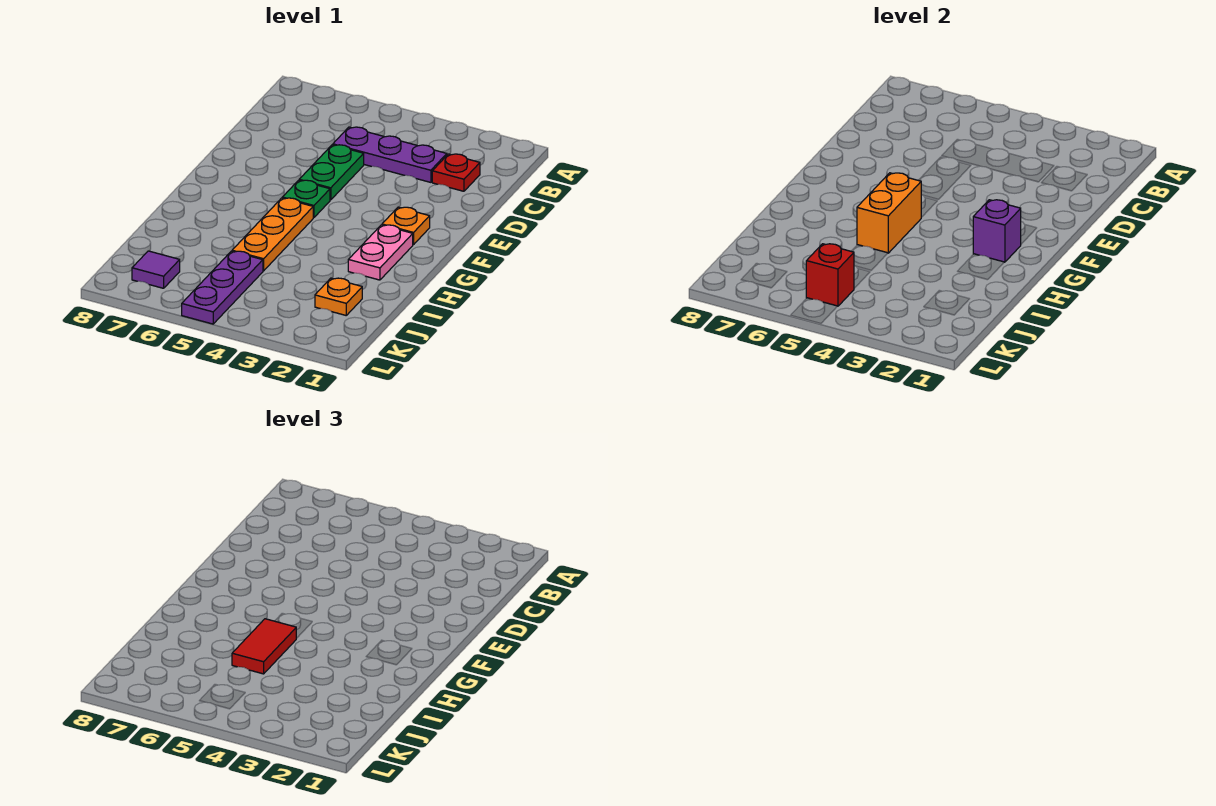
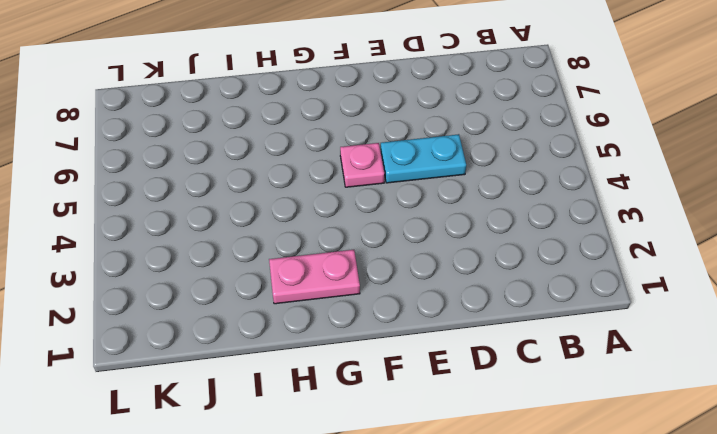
cyan 1x2 plate [381,134,466,183] -> green 1x2 plate [299,145,364,200]
pink 1x1 plate [340,143,384,187] -> green 1x1 plate [282,180,330,218]
none -> red 1x1 plate [432,154,480,191]
none -> purple 1x3 plate [333,127,447,182]
none -> orange 1x1 plate [382,207,430,245]

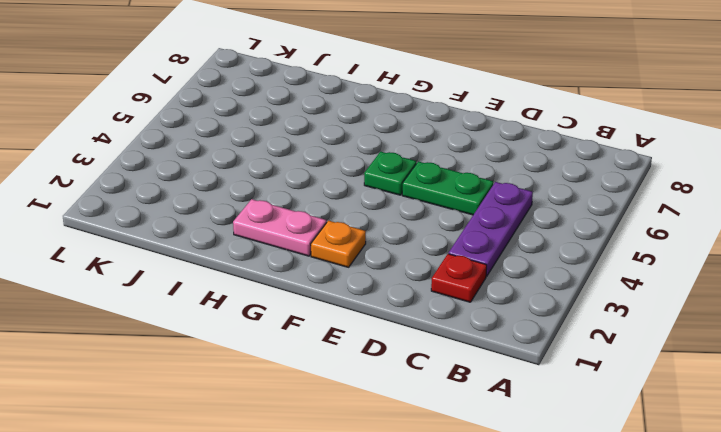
none -> orange 1x3 plate [232,198,313,271]
none -> orange 1x1 plate [315,278,362,315]
none -> purple 1x3 plate [182,251,263,324]

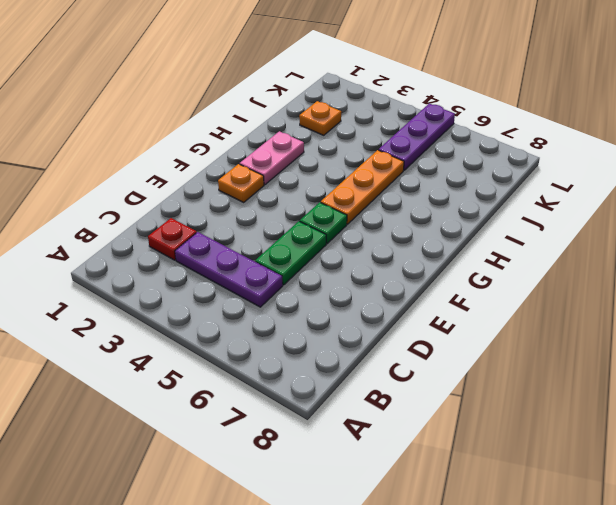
none -> purple 1x1 tile [132,251,180,288]
none -> purple 1x1 brick [973,200,1021,262]
none -> orange 1x2 brick [857,173,921,253]

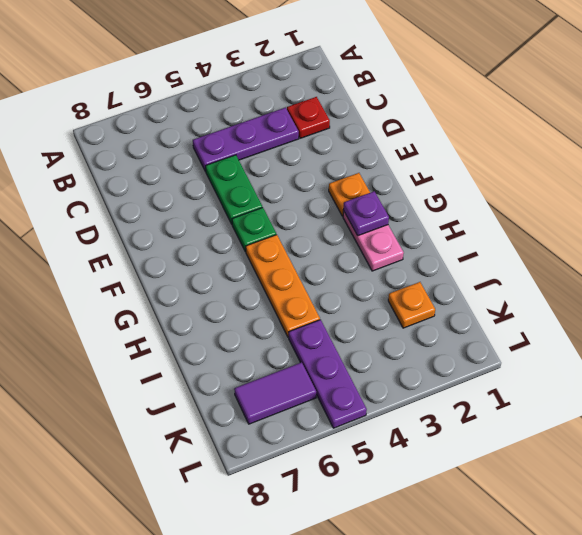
purple 1x1 plate [343,191,389,236] -> purple 1x1 brick [973,200,1021,262]
purple 1x2 tile [234,362,316,424] -> purple 1x1 tile [132,251,180,288]
none -> orange 1x2 brick [857,173,921,253]
none -> red 1x1 brick [806,244,854,306]
none -> red 1x2 tile [232,619,296,674]

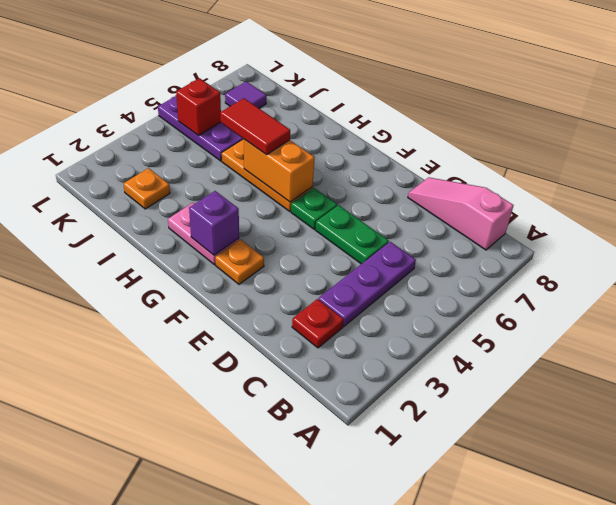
pink 1x3 slope [408,177,514,250] -> none

